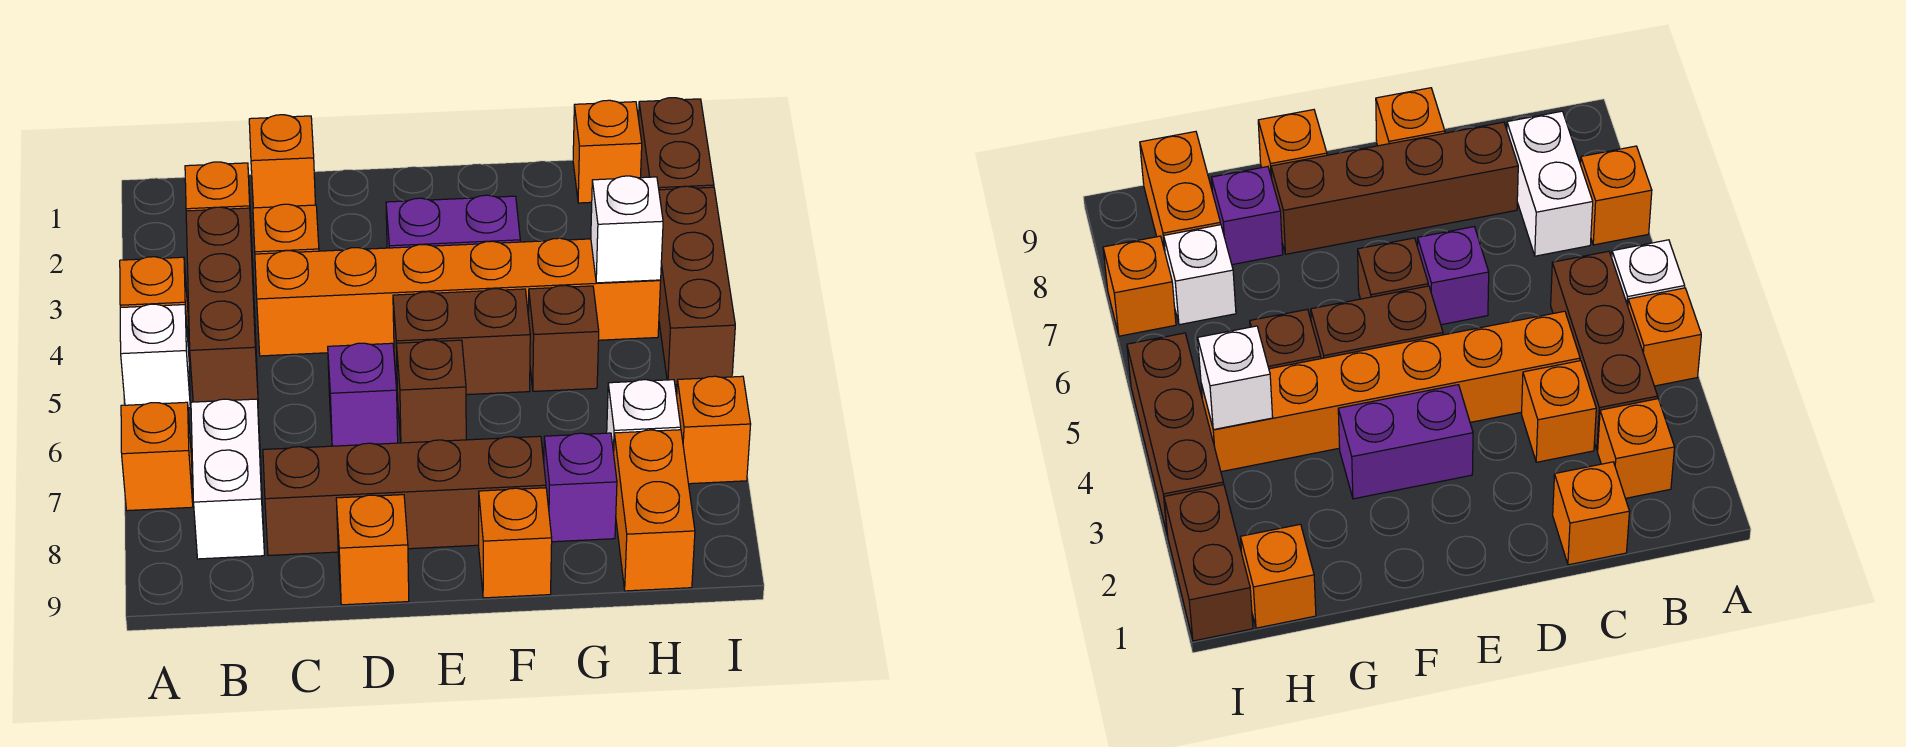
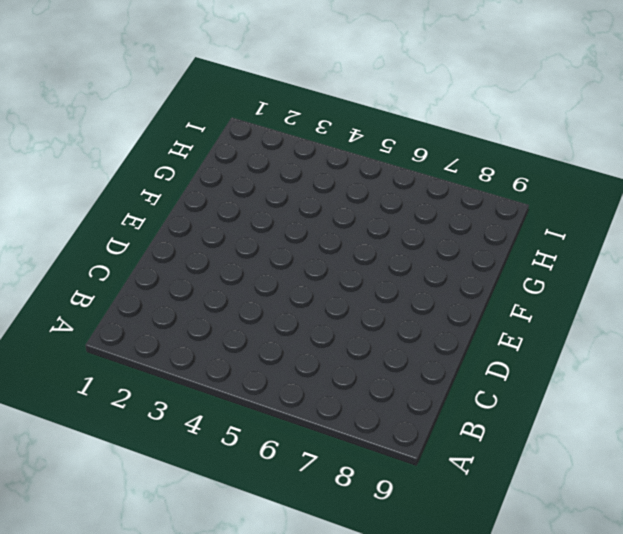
none -> orange 1x1 brick [120,257,189,351]
none -> white 1x1 brick [120,304,190,408]
none -> orange 1x1 brick [121,402,193,511]

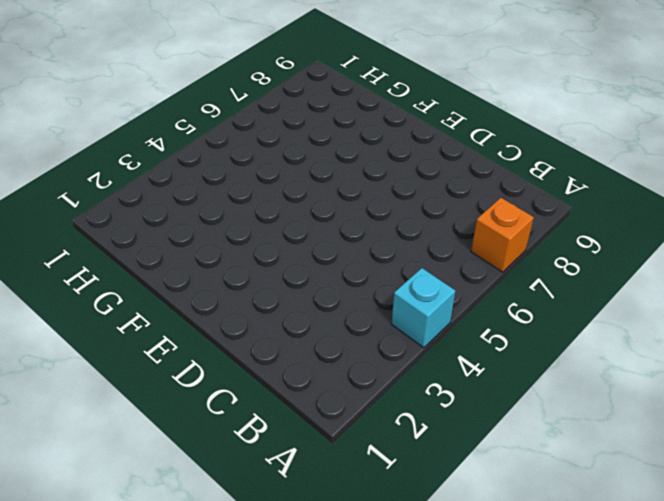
cyan 1x1 brick [392,268,455,348] -> orange 1x1 brick [120,257,189,351]
none -> white 1x1 brick [120,304,190,408]
none -> orange 1x1 brick [185,162,252,241]
none -> brown 1x3 brick [186,207,258,402]

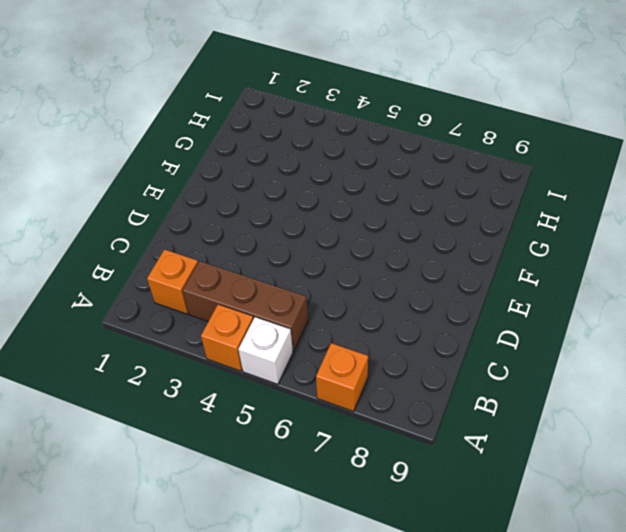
none -> white 1x2 brick [191,399,264,559]
none -> orange 1x1 brick [249,115,315,208]
none -> orange 1x1 brick [253,204,319,254]

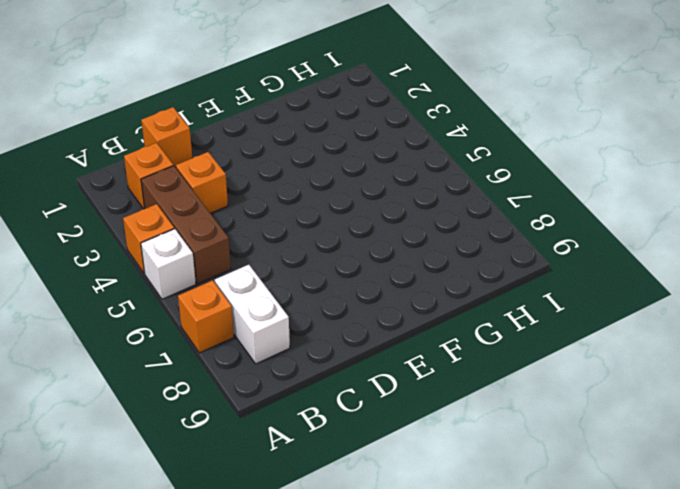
none -> orange 1x6 brick [255,238,661,356]
none -> brown 1x4 brick [263,436,546,555]
none -> purple 1x1 brick [328,343,398,446]

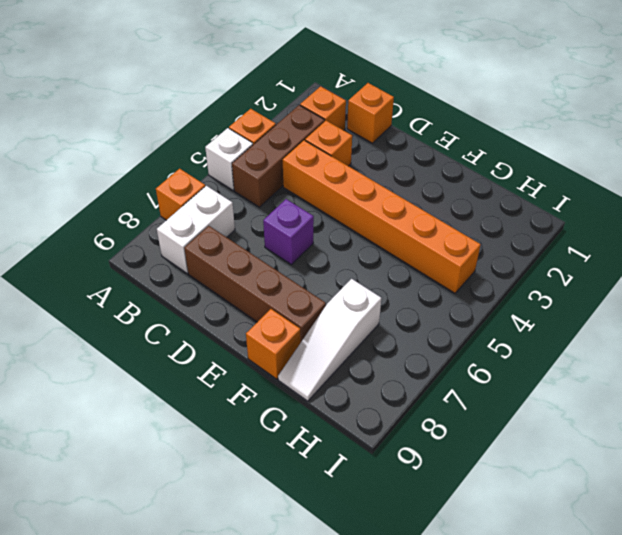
white 1x3 slope [278,279,381,401] -> purple 1x1 brick [544,433,617,542]
none -> orange 1x1 brick [336,495,409,605]
none -> purple 1x2 brick [386,195,520,248]
none -> brown 1x2 brick [393,289,530,397]

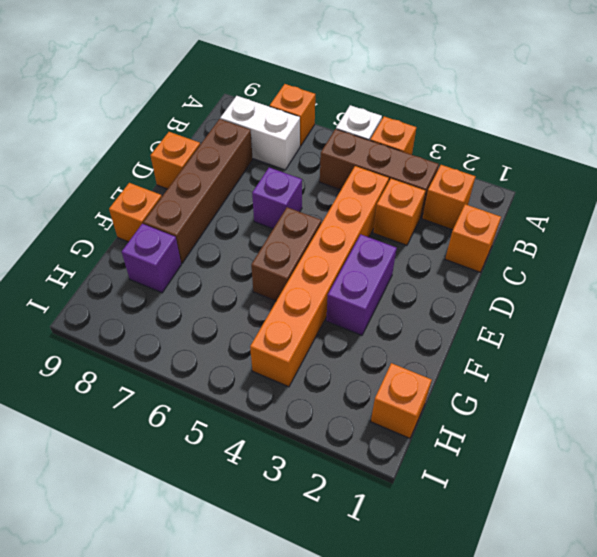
none -> brown 1x1 brick [397,340,466,443]
none -> brown 1x1 brick [528,285,599,391]
none -> white 1x1 brick [607,380,681,453]

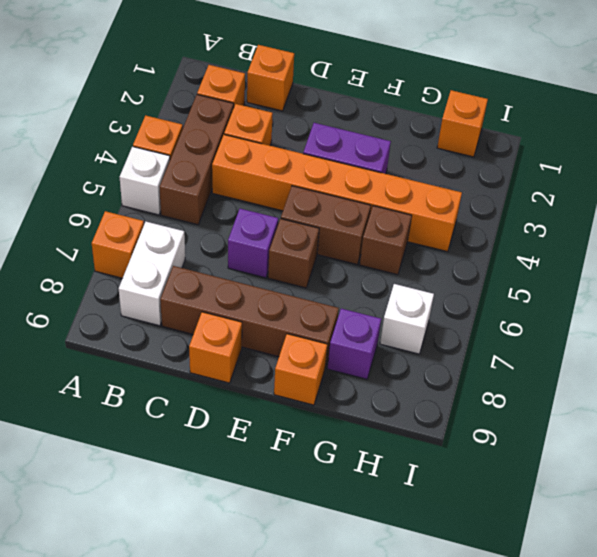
none -> orange 1x2 brick [614,430,695,591]
none -> brown 1x2 brick [639,98,714,190]
none -> brown 1x3 brick [659,186,735,385]

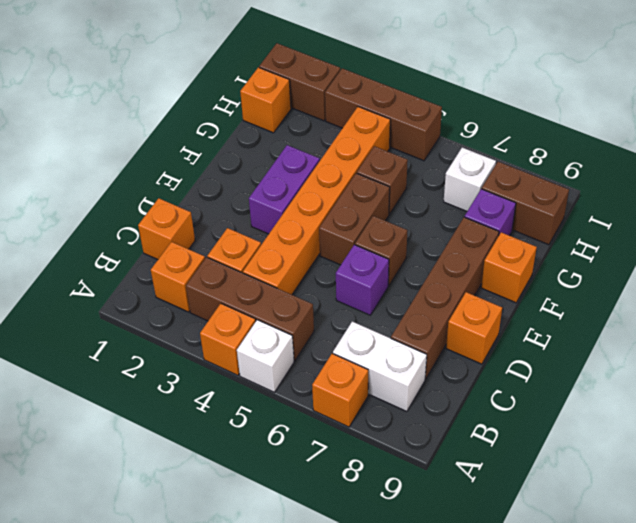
brown 1x2 brick [482,162,569,245] -> orange 1x2 brick [614,430,695,591]
none -> orange 1x1 brick [677,376,751,484]
none -> white 1x1 brick [591,176,663,283]

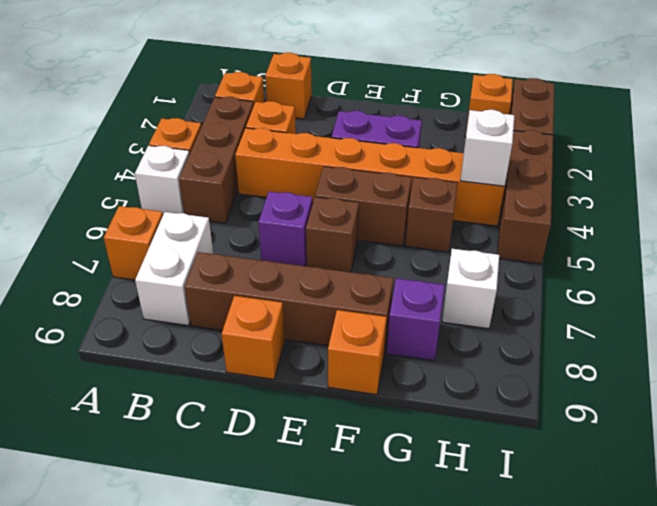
none -> orange 1x2 brick [614,430,695,591]
none -> orange 1x1 brick [677,376,751,484]

